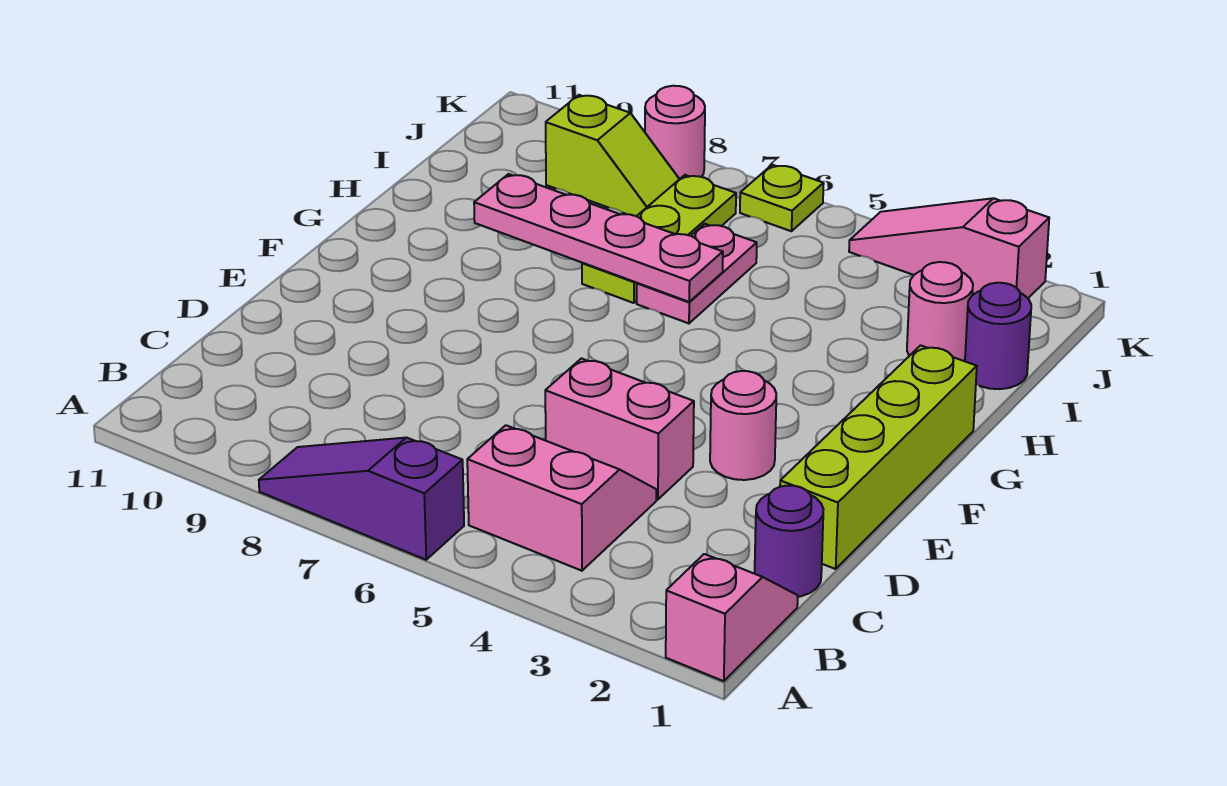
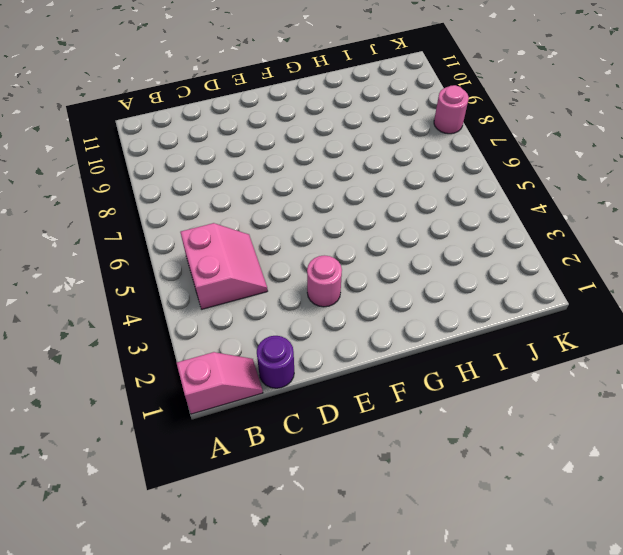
none -> purple 1x3 slope [259,438,464,560]
none -> lime 1x4 brick [780,345,977,569]
none -> pink 1x2 brick [545,359,694,500]

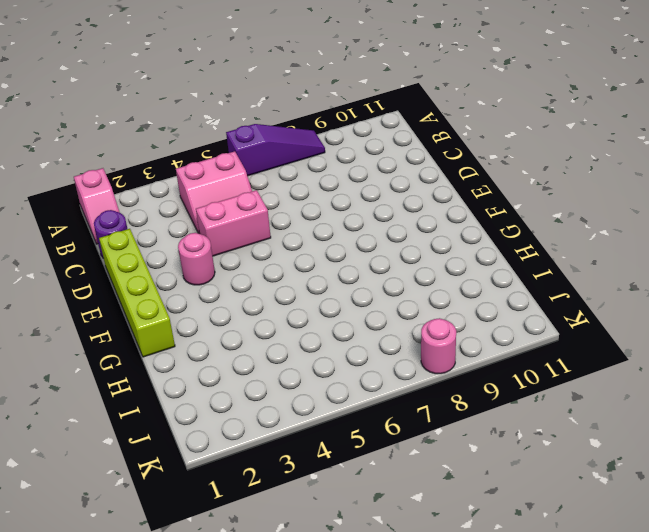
none -> pink 1x2 plate [637,224,757,323]
none -> lime 1x3 plate [582,175,736,303]
none -> purple 1x1 round brick [965,283,1031,389]

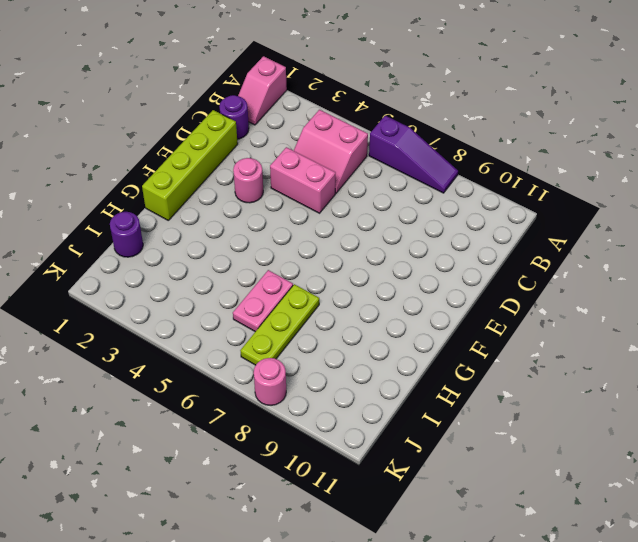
none -> pink 1x1 round brick [907,262,973,361]
none -> lime 1x2 slope [546,95,679,216]
none -> pink 1x3 slope [849,198,1049,298]

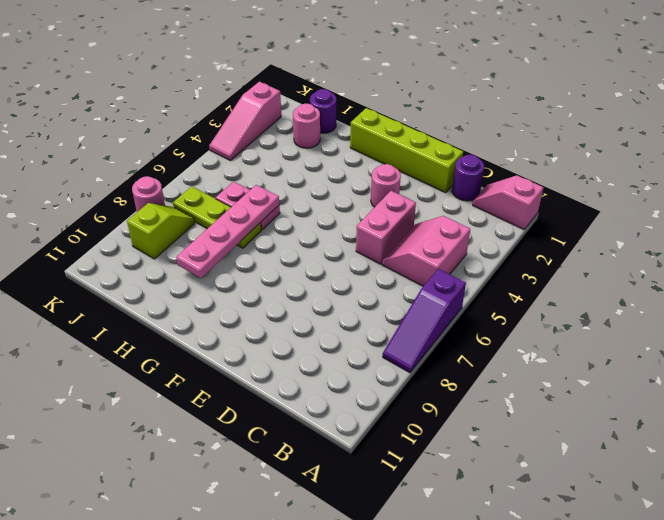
none -> lime 1x1 plate [740,165,824,231]

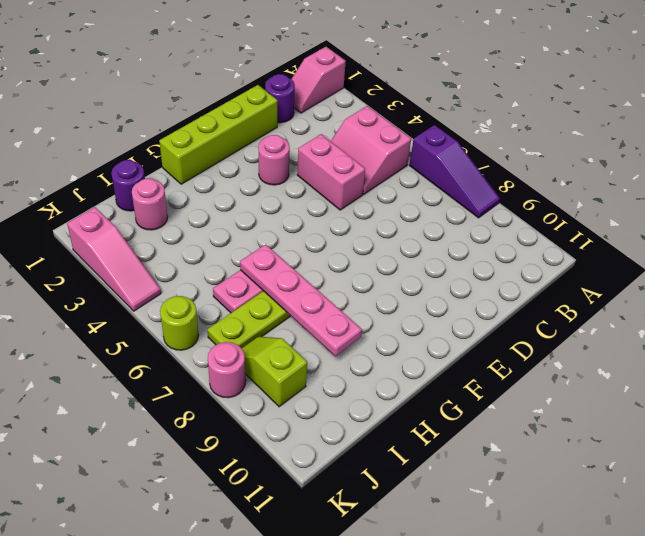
lime 1x1 round brick [160,296,199,350] -> lime 1x1 plate [740,165,824,231]

